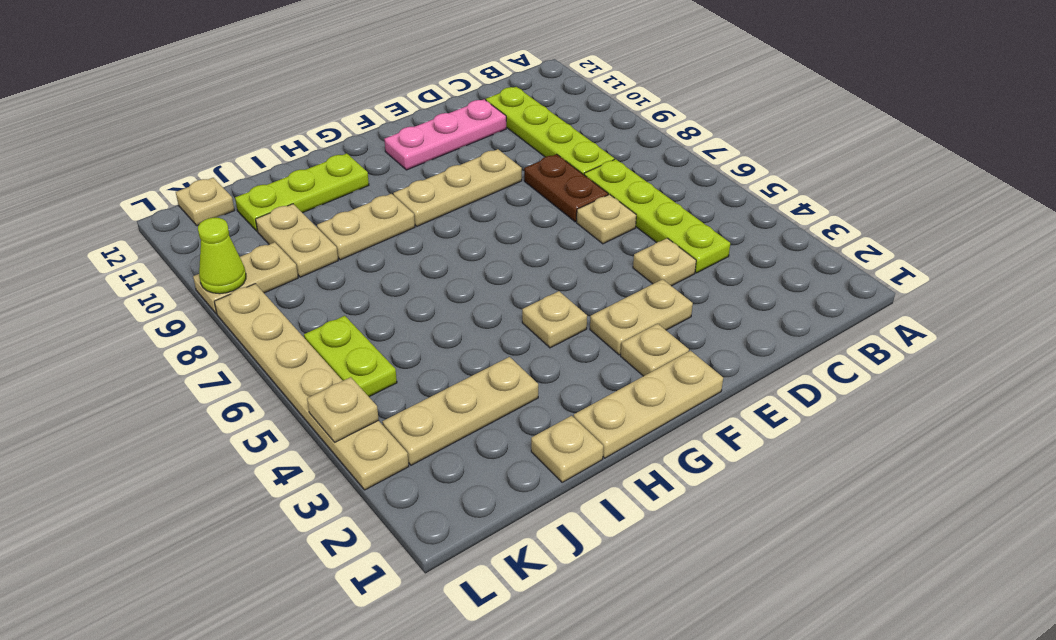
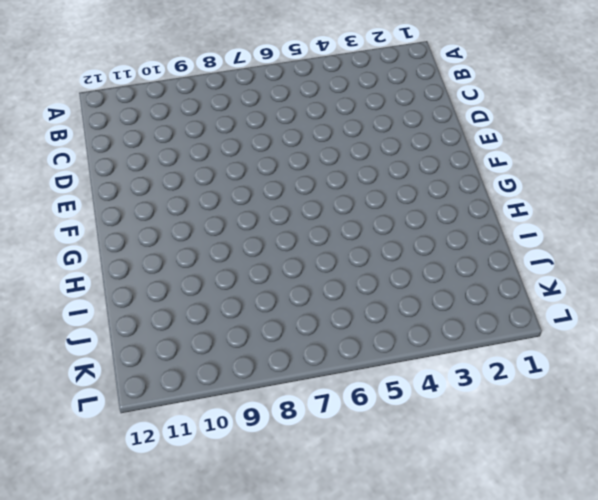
none -> lime 1x4 plate [584,159,730,273]
none -> lime 1x4 plate [486,87,614,175]
none -> tan 1x1 plate [633,238,696,286]

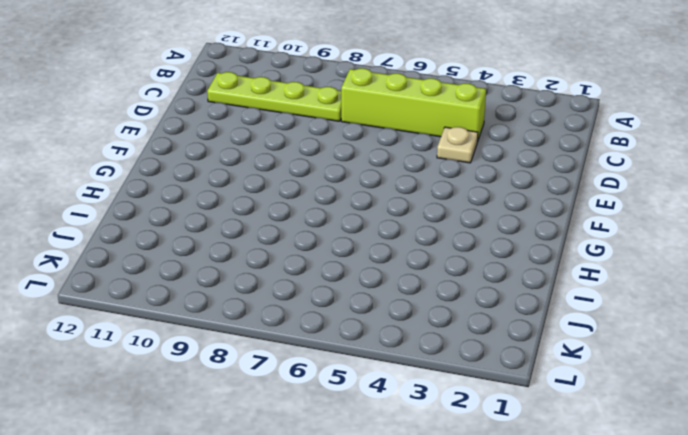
lime 1x4 brick [341,68,486,142] -> lime 1x4 plate [584,159,730,273]
none -> tan 1x1 plate [577,194,636,244]
none -> brown 1x2 plate [524,154,608,222]
none -> pink 1x3 plate [384,99,506,170]

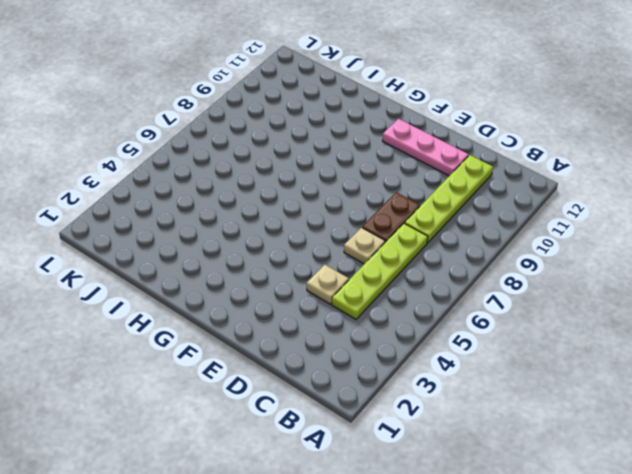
none -> tan 1x2 plate [590,279,693,355]
none -> tan 1x3 plate [393,149,522,226]
none -> tan 1x3 plate [574,351,723,458]

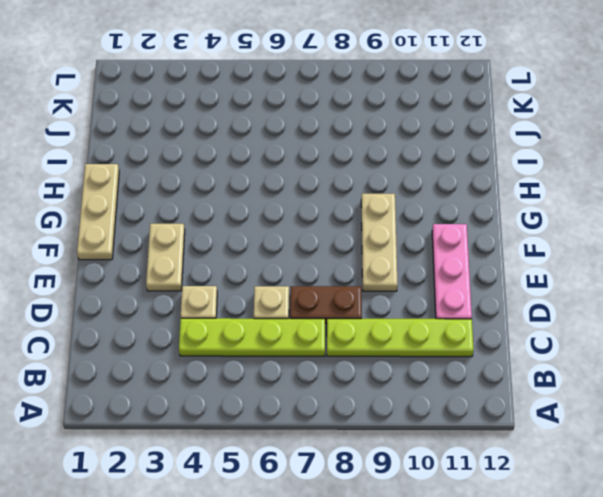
none -> tan 1x1 plate [621,324,689,376]
none -> tan 1x1 plate [522,291,587,348]
none -> tan 1x2 plate [317,194,415,260]

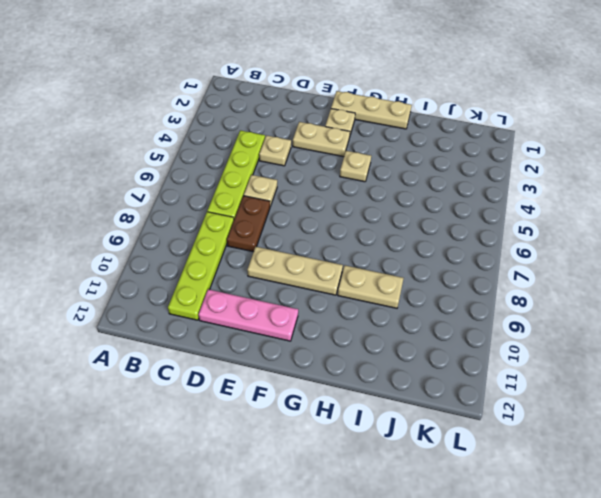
none -> lime 1x3 plate [235,153,369,231]
none -> tan 1x1 plate [531,416,603,482]
none -> tan 1x3 plate [382,357,538,465]

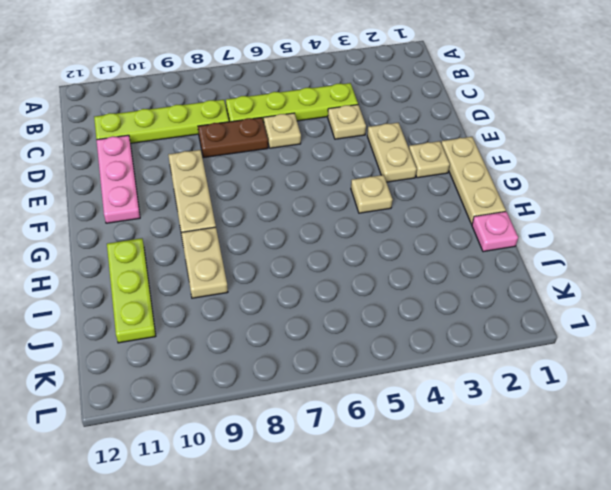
pink 1x1 plate [472,212,518,252] -> tan 1x1 plate [531,416,603,482]
none -> tan 1x3 plate [382,357,538,465]
none -> tan 1x2 plate [256,204,338,277]
none -> lime 1x2 plate [304,316,397,397]

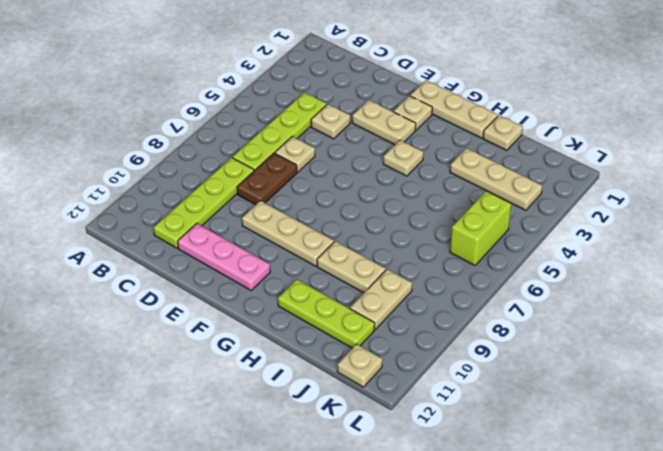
lime 1x2 brick [450,191,511,265] -> lime 1x2 plate [304,316,397,397]
none -> tan 1x2 plate [193,242,298,314]
none -> tan 1x6 plate [214,284,409,490]
none -> tan 1x1 plate [307,377,379,442]

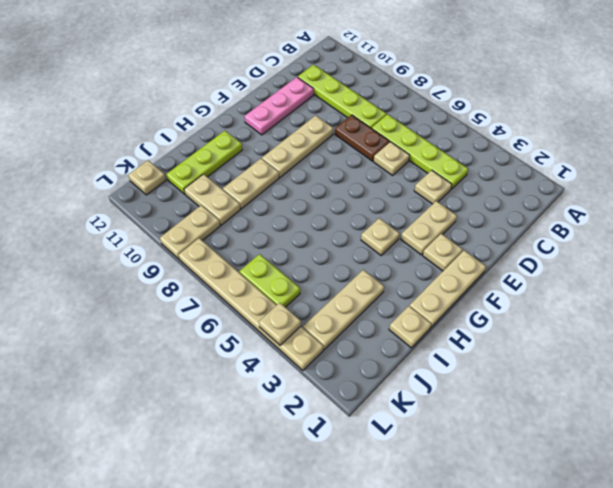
none -> lime 1x1 cone [198,218,246,294]

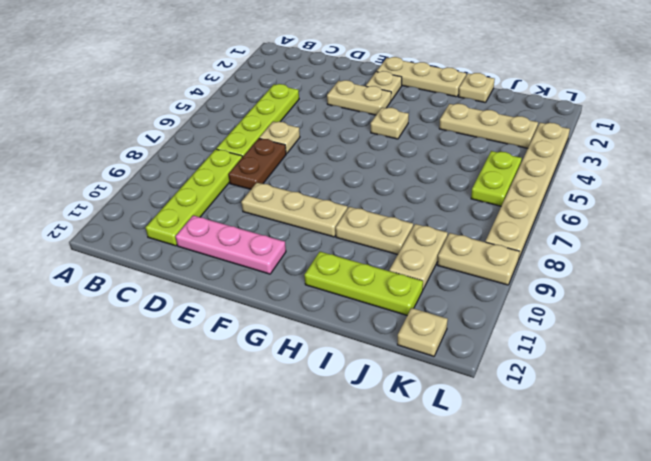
none -> tan 1x1 plate [633,238,696,286]
none -> tan 1x1 plate [307,377,379,442]
none -> lime 1x1 cone [198,218,246,294]

